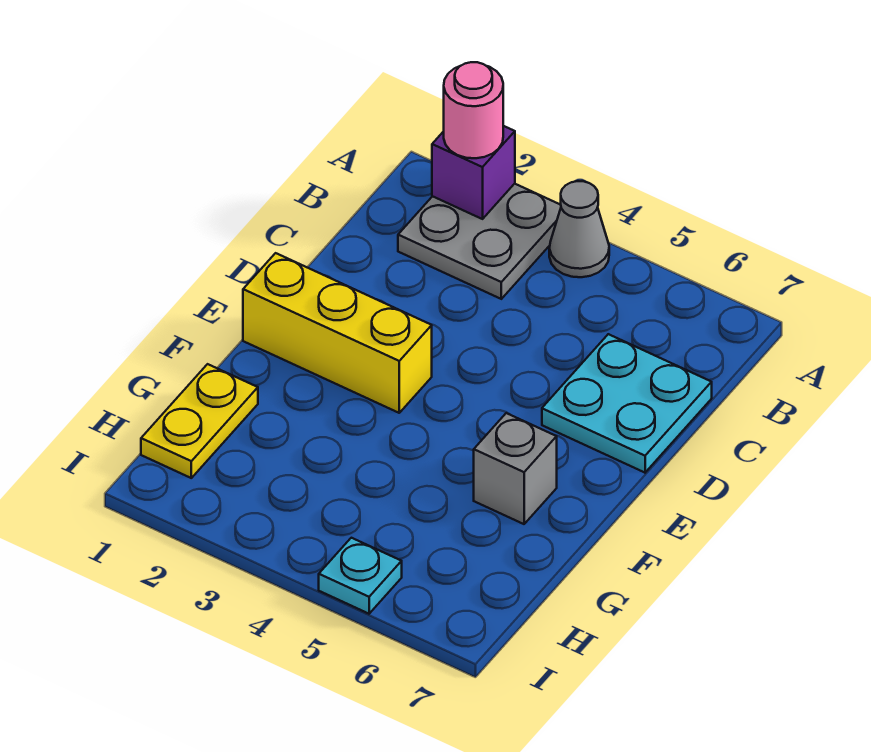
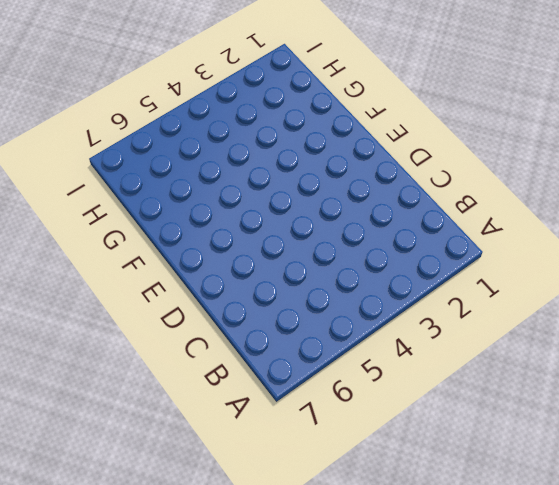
none -> grey 2x2 plate [398,184,561,299]
none -> grey 1x1 cone [549,181,609,277]

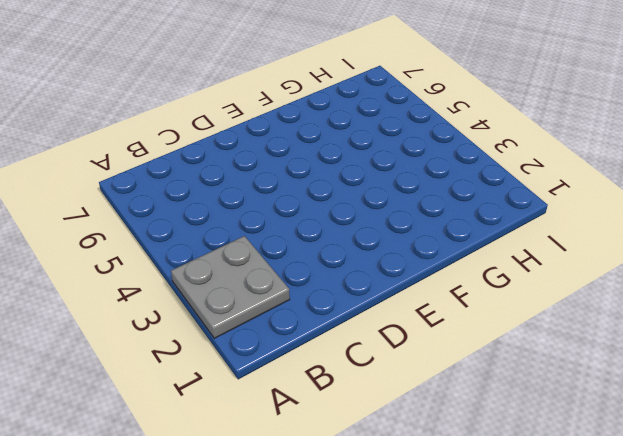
none -> grey 1x1 cone [549,181,609,277]
none -> cyan 2x2 plate [542,334,712,473]

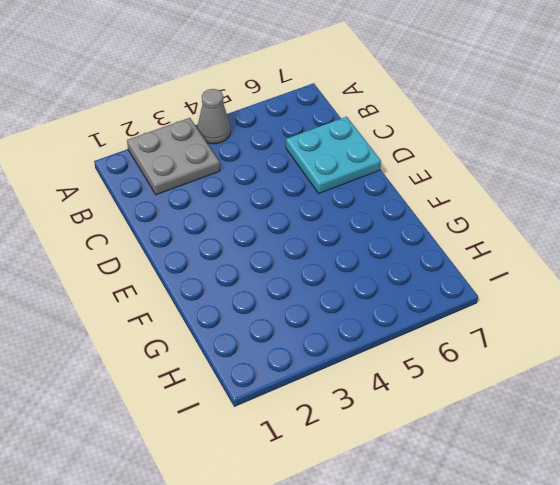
none -> yellow 1x3 brick [243,253,432,413]
none -> grey 1x1 brick [474,413,557,524]

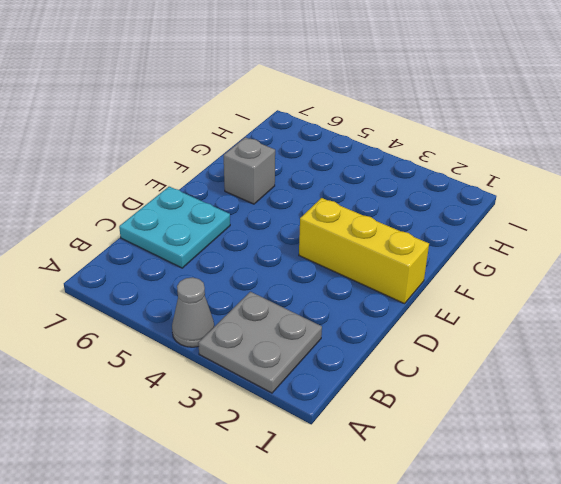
none -> yellow 1x2 plate [141,364,258,478]
none -> cyan 1x1 plate [319,538,402,614]

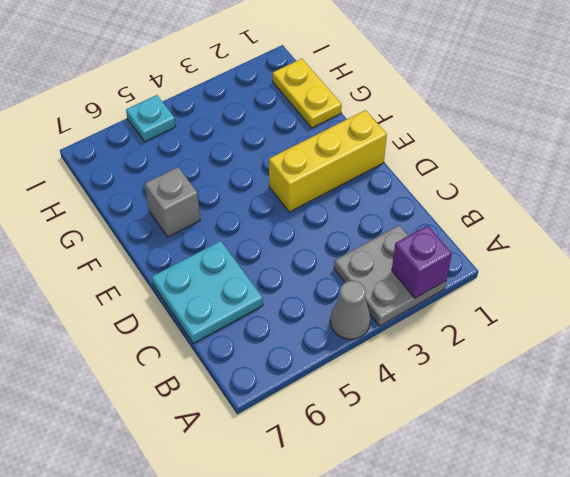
none -> pink 1x1 round brick [444,62,503,158]

